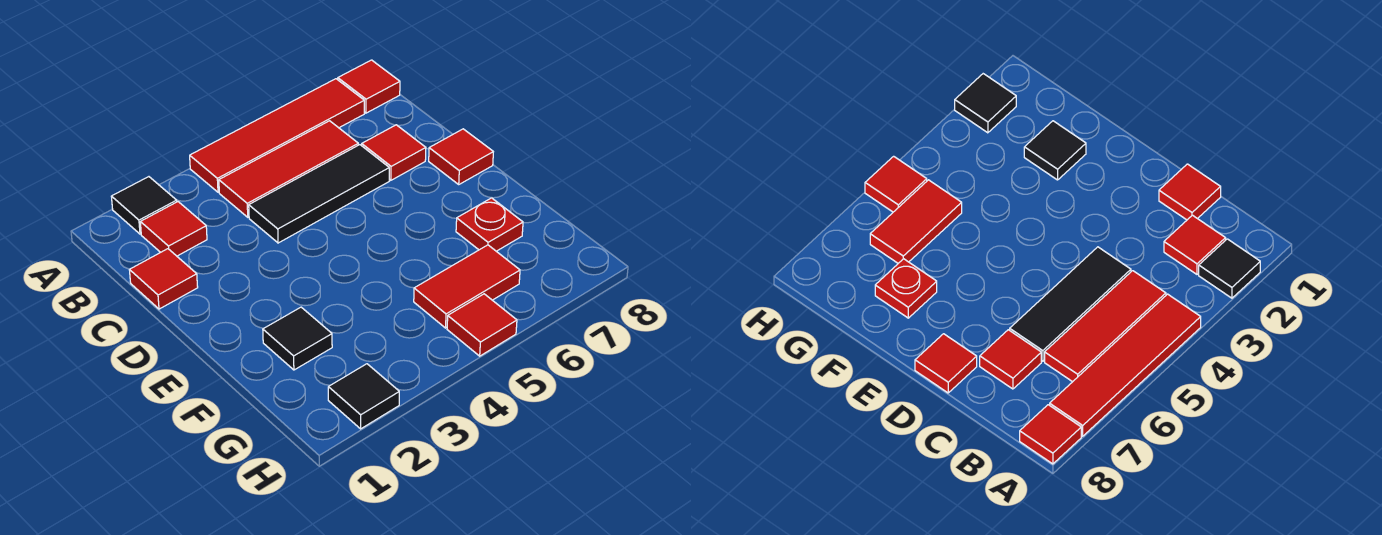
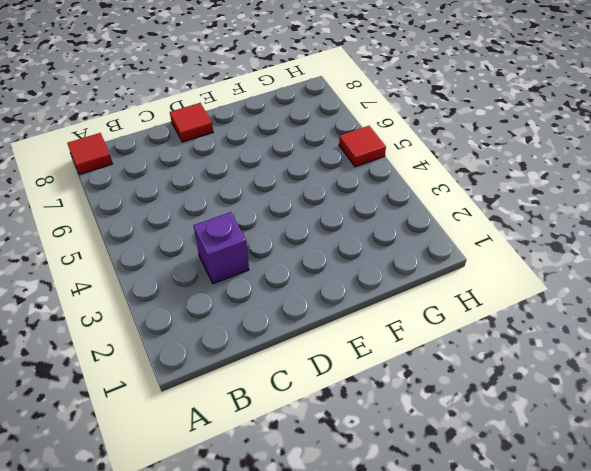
purple 1x1 brick [194,212,249,284] -> none
none -> black 1x1 tile [111,177,177,234]
none -> red 1x4 tile [190,79,364,192]
none -> red 1x1 tile [140,202,207,256]

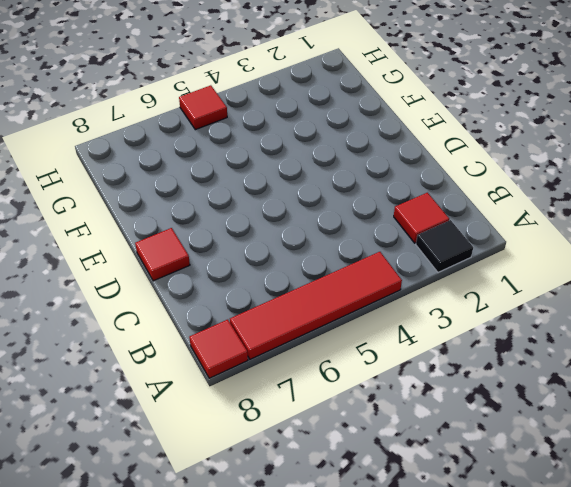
none -> red 1x3 tile [219,121,358,217]
none -> red 1x1 tile [130,249,198,309]
none -> black 1x3 tile [249,145,389,243]

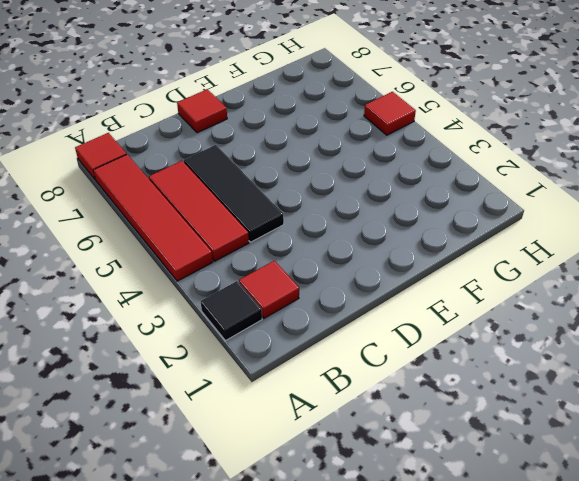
none -> red 1x1 tile [130,249,198,309]
none -> red 1x1 tile [362,125,426,180]
none -> black 1x1 tile [263,307,332,370]

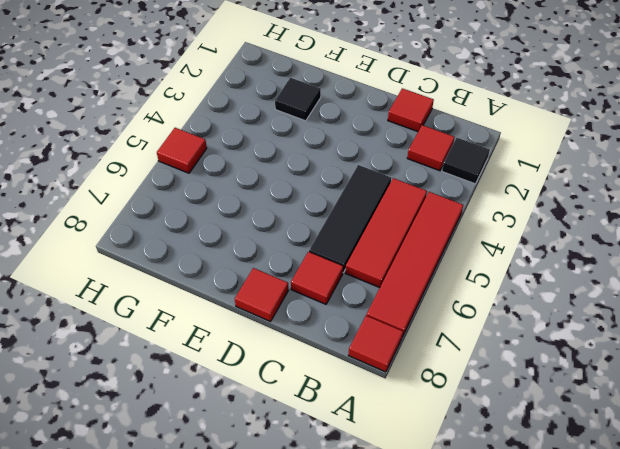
none -> red 1x1 plate [456,198,523,251]
none -> red 1x2 tile [414,245,520,328]
none -> black 1x1 tile [328,364,399,429]

